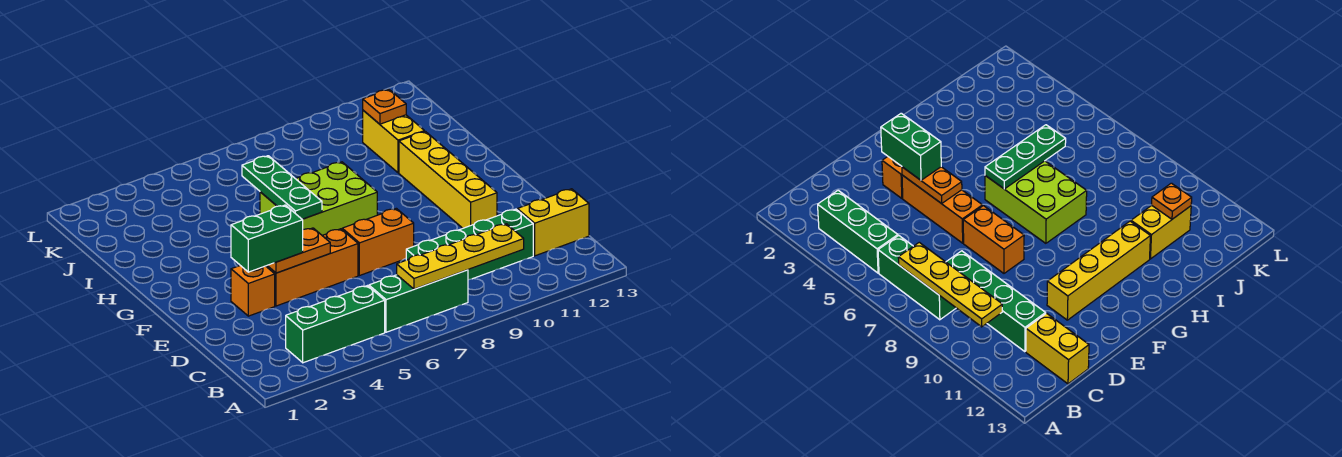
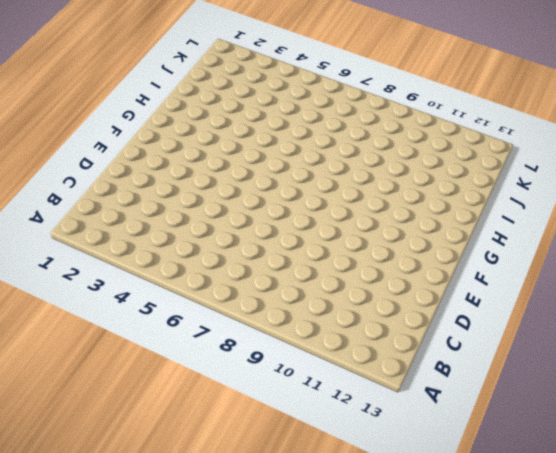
none -> green 1x3 brick [286,286,385,363]
none -> green 1x3 brick [369,270,468,332]
none -> green 1x4 brick [406,209,533,280]

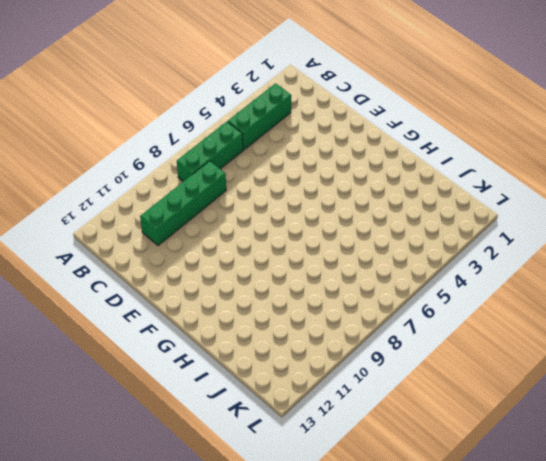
none -> yellow 1x2 brick [517,189,589,256]
none -> orange 1x1 brick [231,266,275,316]
none -> orange 1x3 brick [266,229,358,306]

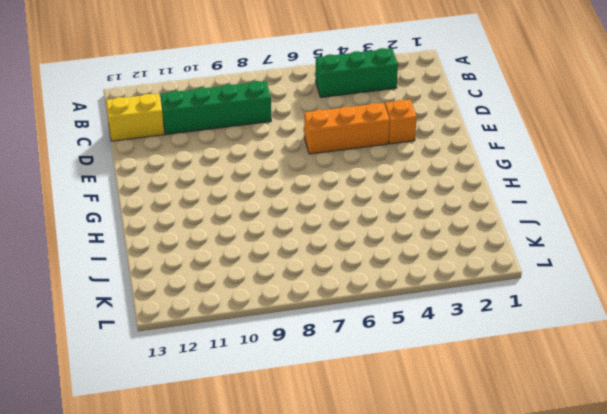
none -> green 1x3 brick [369,270,468,332]
none -> orange 1x2 brick [342,208,414,276]
none -> yellow 1x4 brick [399,131,497,228]

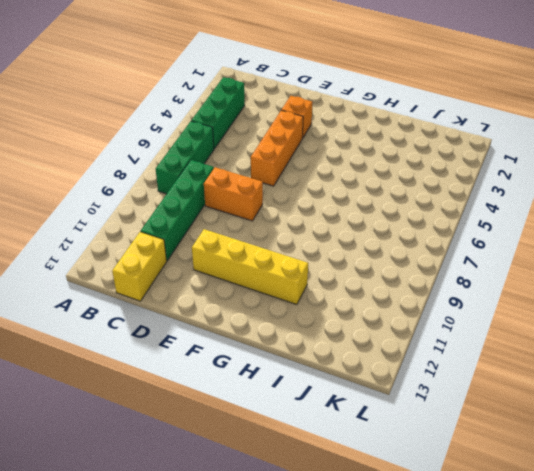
orange 1x2 brick [204,167,263,221] -> orange 1x2 brick turned to [342,208,414,276]
none -> lime 2x3 brick [260,162,377,235]
none -> yellow 1x2 brick [363,110,424,173]
none -> yellow 1x4 plate [397,224,524,289]

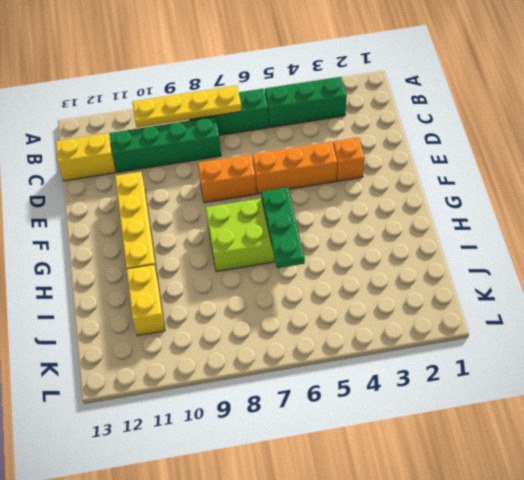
none -> orange 1x2 plate [267,228,330,273]
none -> orange 1x1 plate [363,89,406,124]
none -> green 1x2 brick [231,205,303,272]

